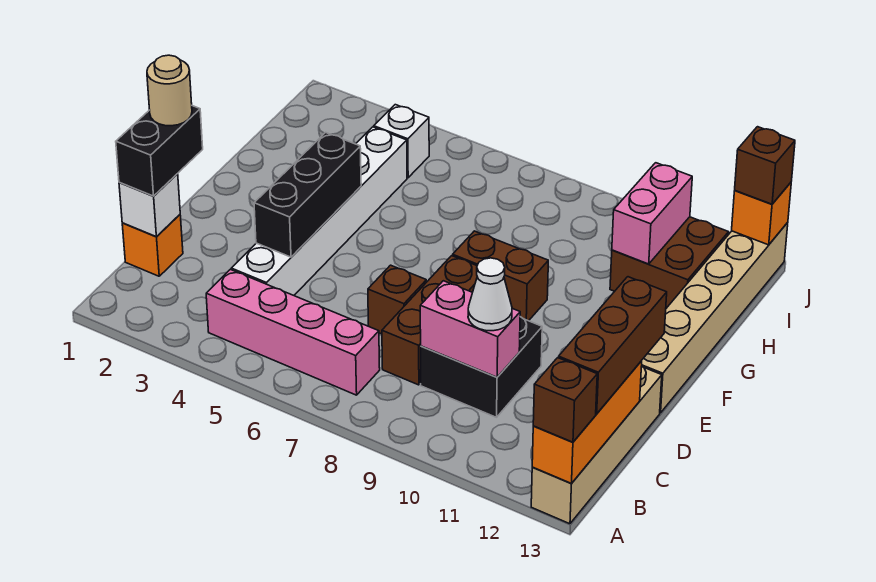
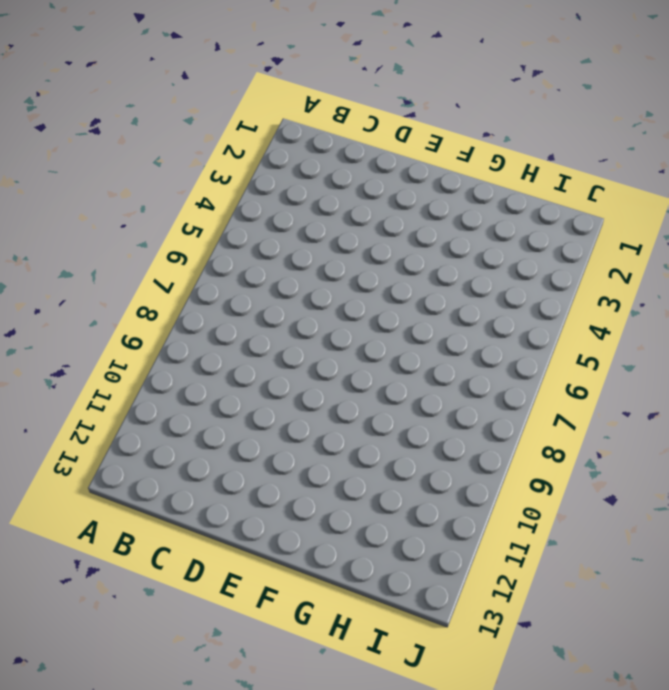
none -> tan 1x4 brick [531,366,662,524]
none -> pink 1x4 brick [206,269,380,395]
none -> orange 1x1 brick [122,215,183,276]

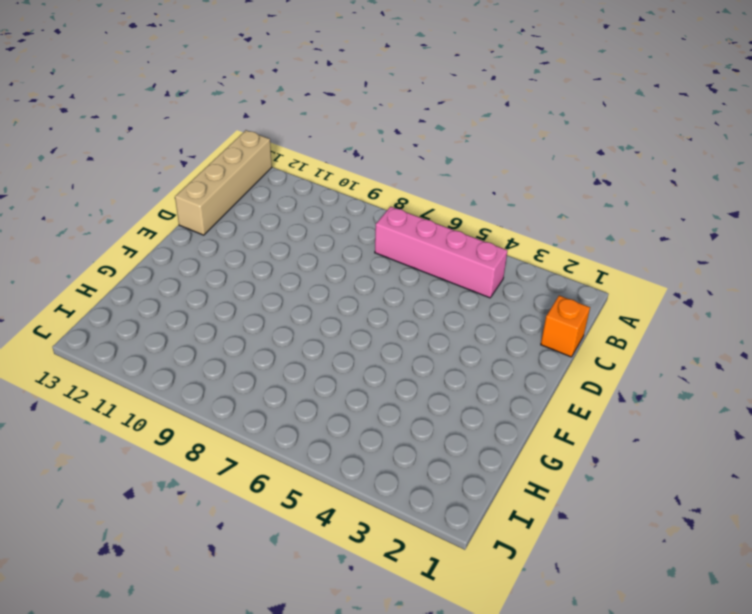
none -> white 1x6 brick [231,127,407,295]
none -> brown 1x3 brick [382,256,477,385]
none -> black 2x2 brick [421,317,542,417]

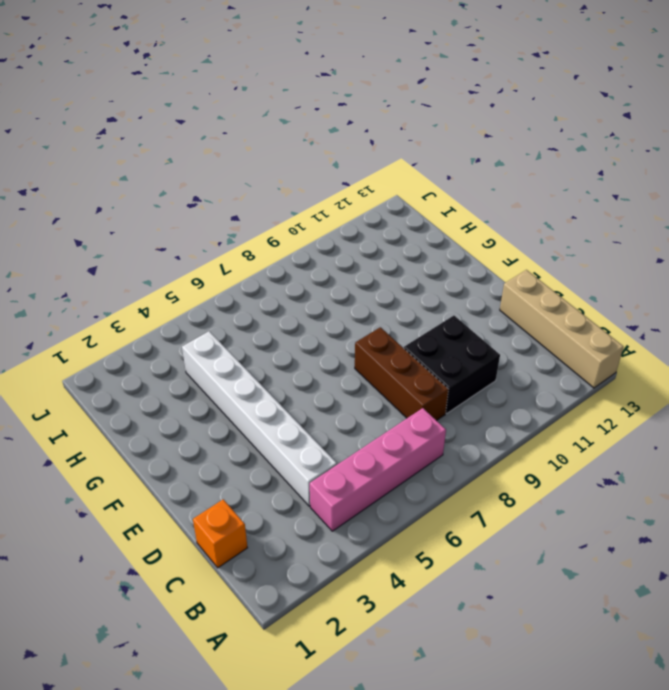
none -> brown 1x1 brick [368,265,426,334]
none -> tan 1x6 brick [642,223,788,413]
none -> brown 1x2 brick [453,231,548,321]

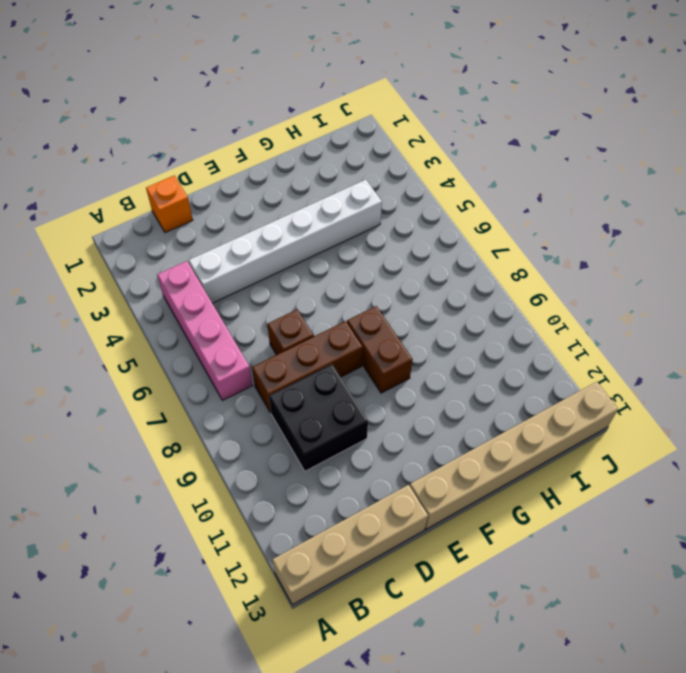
none -> brown 2x2 brick [610,217,729,308]
none -> white 1x1 brick [374,105,429,178]
none -> orange 1x3 brick [532,361,642,483]

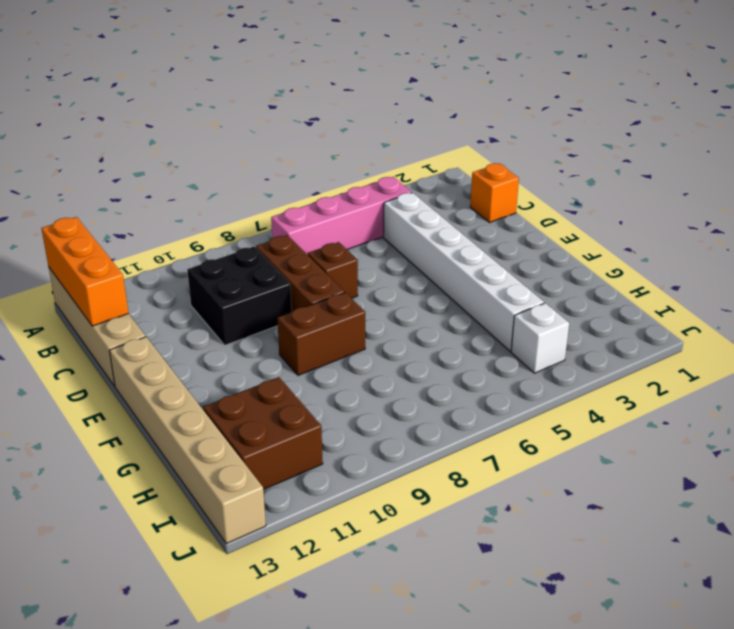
none -> white 1x1 brick [119,174,180,237]
none -> pink 1x2 brick [420,281,520,377]
none -> black 1x3 brick [254,133,361,257]

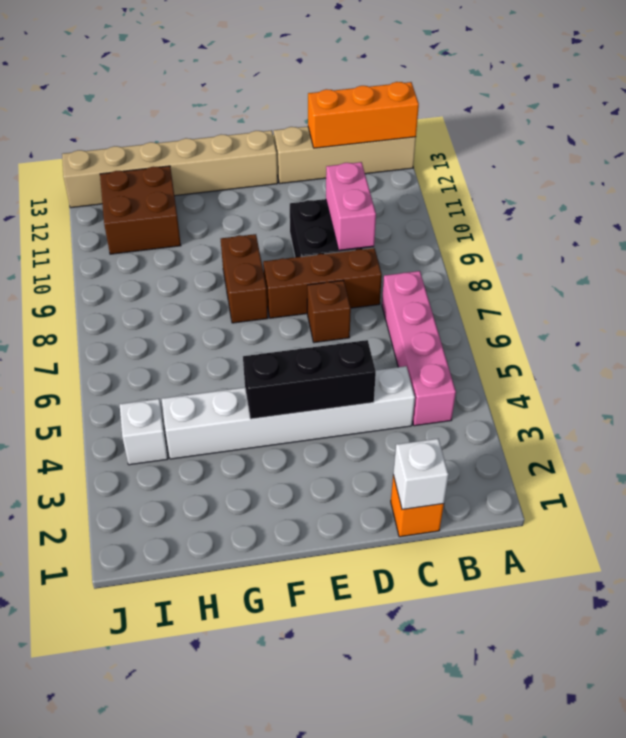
none -> pink 1x2 brick [612,163,692,264]
none -> orange 1x1 brick [732,183,791,245]
none -> brown 1x1 brick [533,358,597,442]

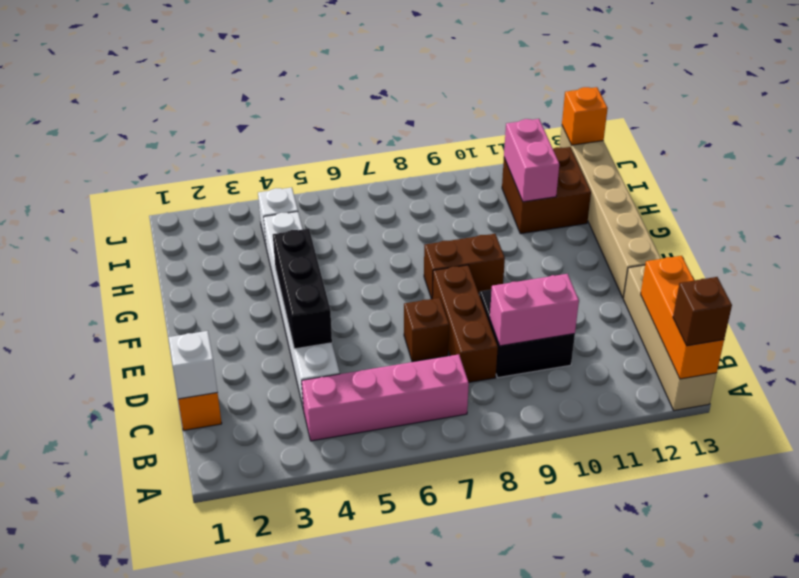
none -> brown 1x3 brick [559,277,667,414]
none -> black 1x2 brick [116,106,203,196]
none -> white 1x1 cone [468,258,512,331]

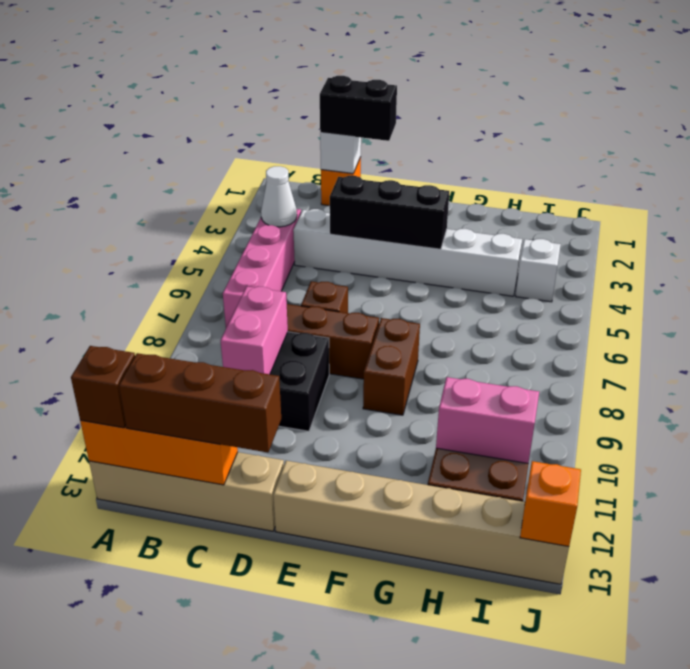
white 1x1 cone [261,166,297,227] -> white 1x1 cone moved to [468,258,512,331]
none -> brown 1x1 brick [735,127,795,204]
none -> tan 1x1 round brick [147,55,192,126]

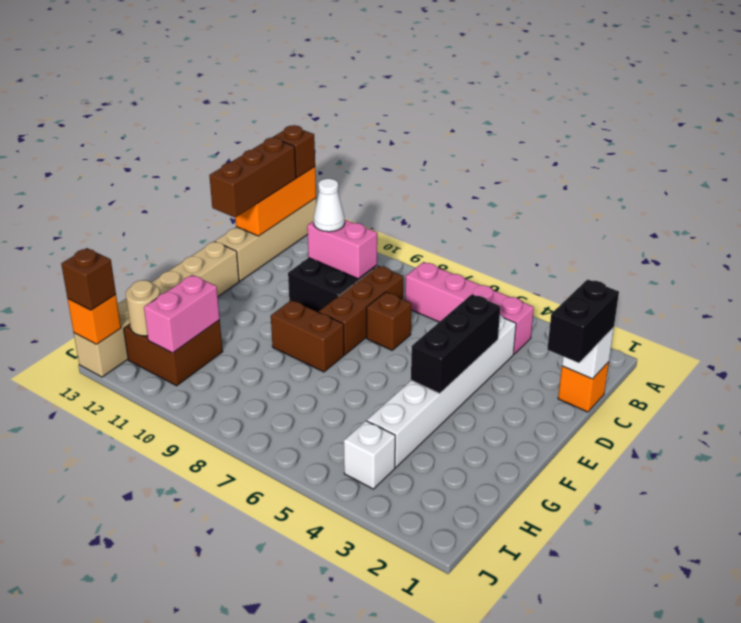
tan 1x1 round brick [126,280,160,336] -> tan 1x1 round brick moved to [147,55,192,126]

